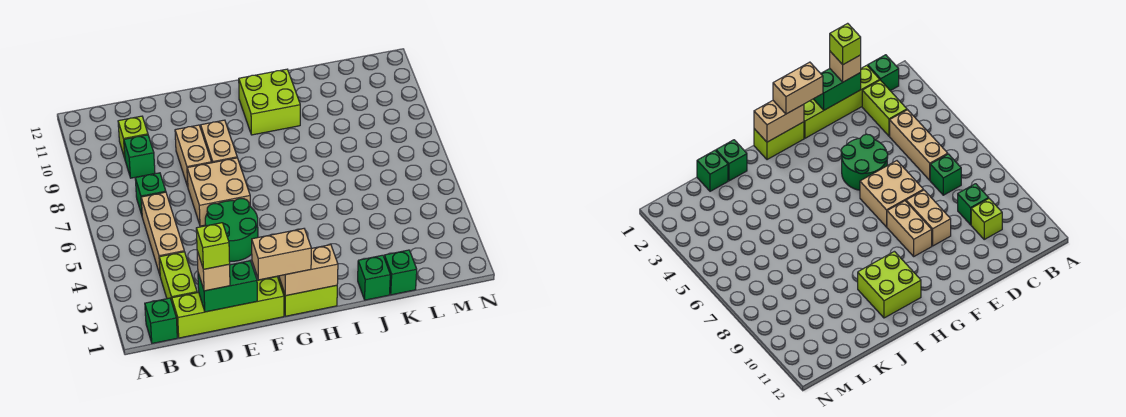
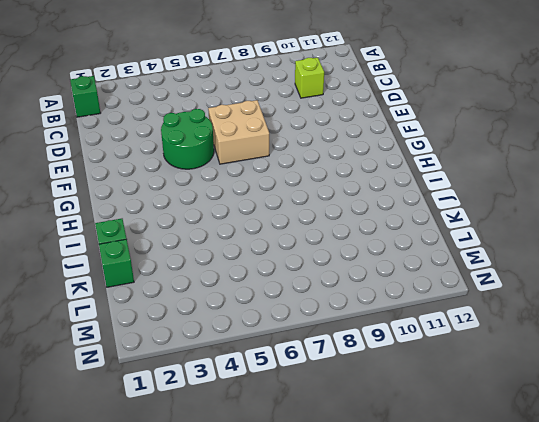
none -> lime 1x4 brick [172,277,284,338]
none -> lime 1x2 brick [159,252,197,301]
none -> tan 1x3 brick [141,192,184,274]

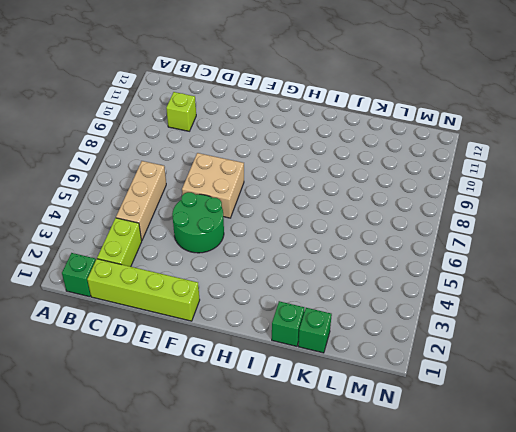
none -> green 1x1 brick [135,173,166,215]
none -> green 1x1 brick [124,135,155,178]
none -> tan 1x2 brick [175,125,212,186]

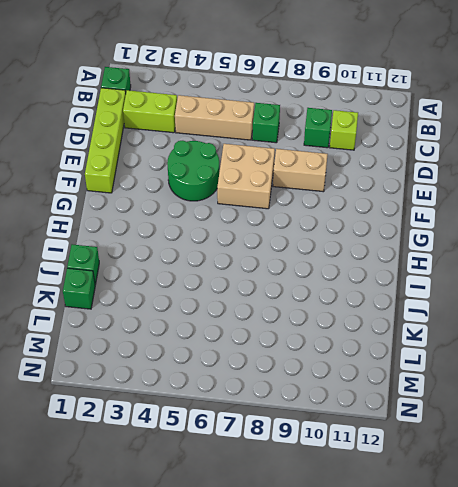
none -> tan 1x2 brick [201,120,237,163]
none -> lime 1x2 brick [279,278,337,316]
none -> lime 2x2 brick [239,69,300,135]

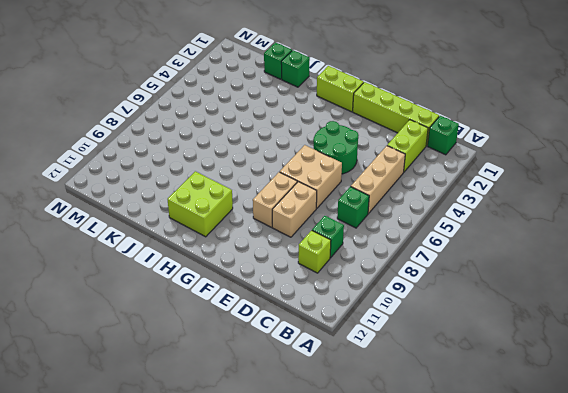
none -> green 1x2 brick [198,261,257,312]
none -> tan 1x2 brick [279,245,338,296]
none -> tan 1x1 brick [197,251,230,291]

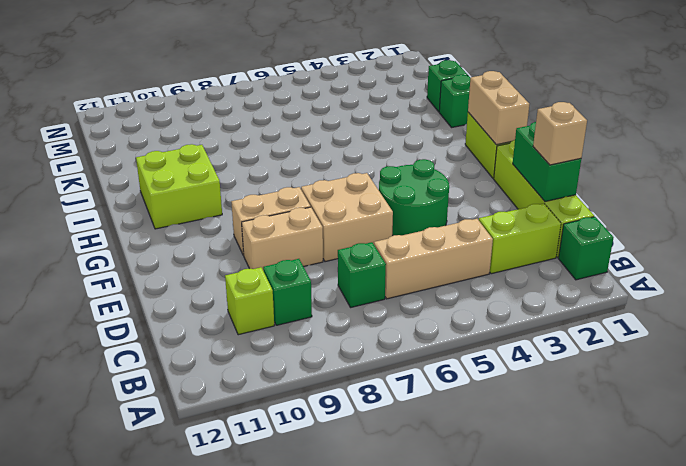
none -> tan 1x2 brick [252,229,311,280]
none -> lime 1x1 brick [196,223,230,269]

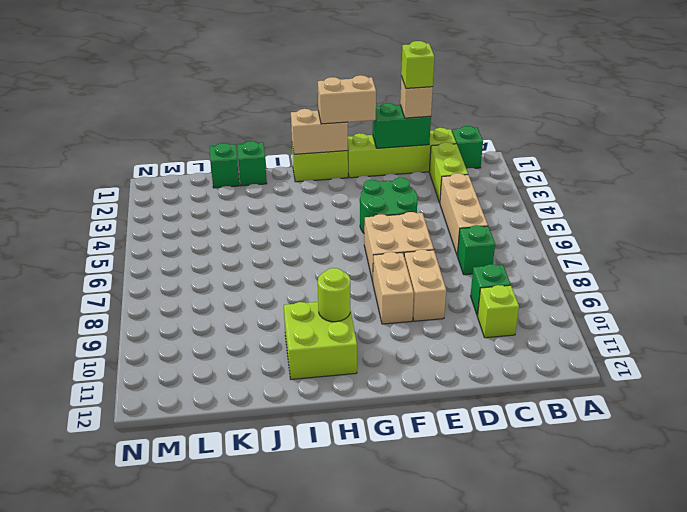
lime 1x1 round brick [318,268,350,322] -> none

